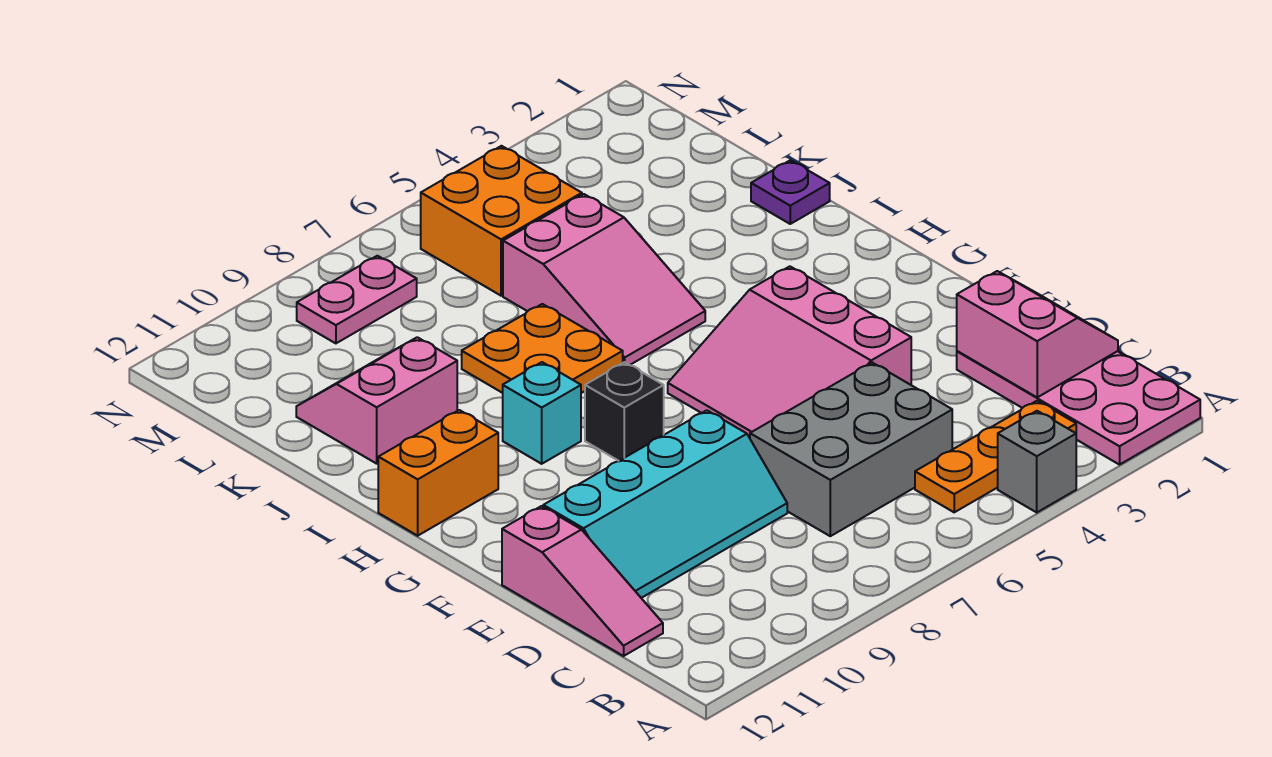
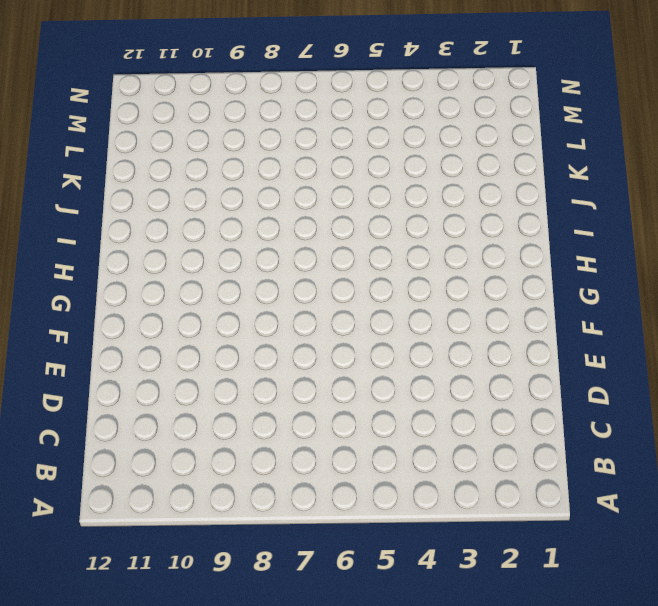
none -> pink 2x4 plate [957,351,1200,465]
none -> grey 1x1 brick [998,411,1076,512]
none -> orange 1x3 plate [915,401,1076,512]

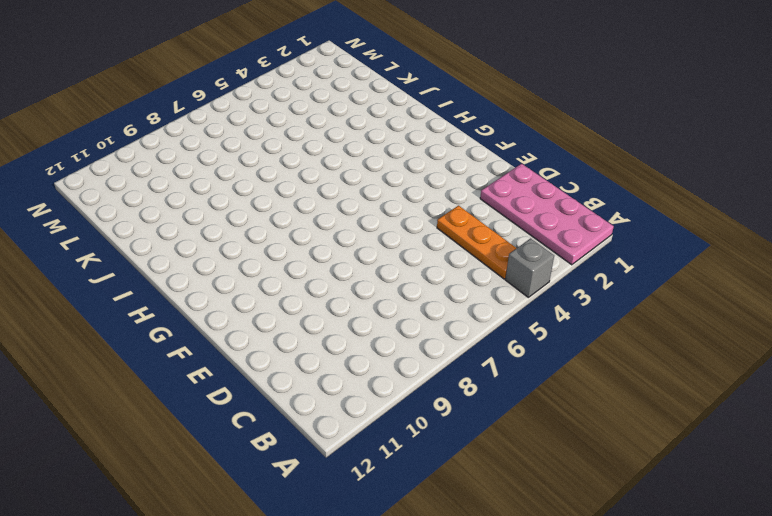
orange 1x3 plate [437,206,516,279] -> orange 1x3 plate turned to [915,401,1076,512]
none -> grey 2x3 brick [750,363,952,536]
none -> pink 1x3 slope [502,506,663,656]
none -> cyan 2x4 slope [543,410,787,598]

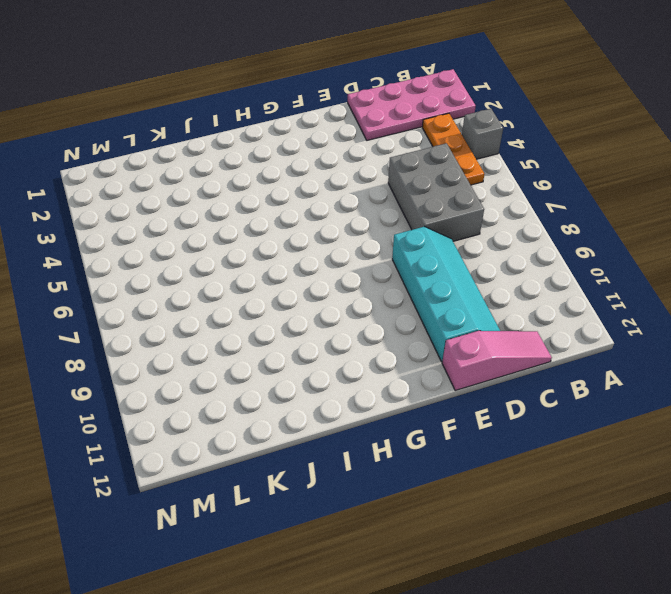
none -> pink 3x3 slope [668,266,911,438]
none -> black 1x1 brick [585,362,664,461]
none -> cyan 1x1 brick [503,362,581,464]

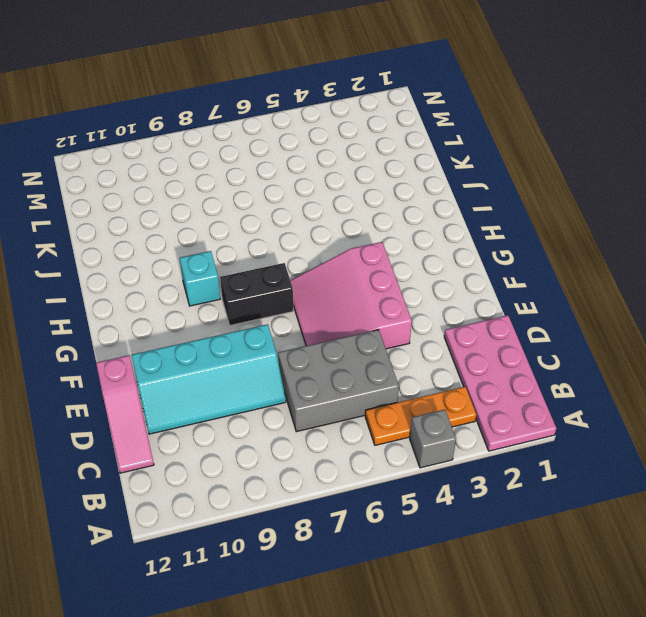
black 1x2 brick [220,263,293,325] -> black 1x1 brick [585,362,664,461]
none -> orange 1x2 brick [378,410,498,536]
none -> pink 2x3 slope [503,194,705,365]
none -> orange 2x2 plate [462,304,623,393]

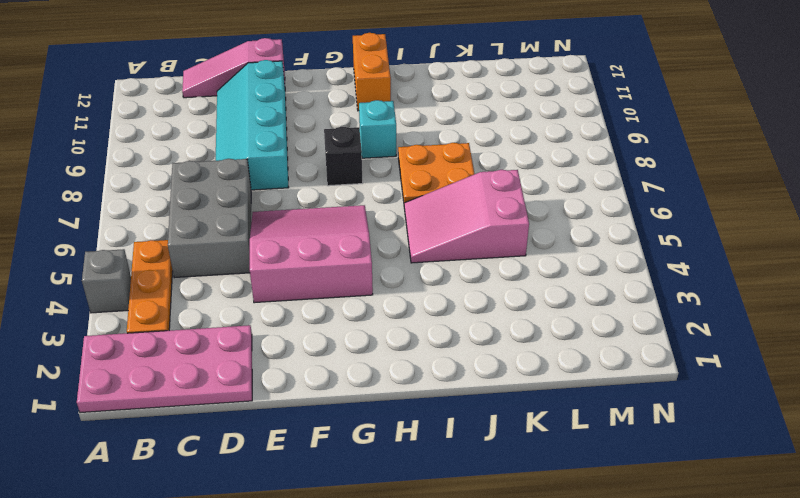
none -> purple 1x1 plate [751,160,830,224]
none -> pink 2x2 slope [296,337,457,464]
none -> orange 2x2 brick [421,146,582,296]

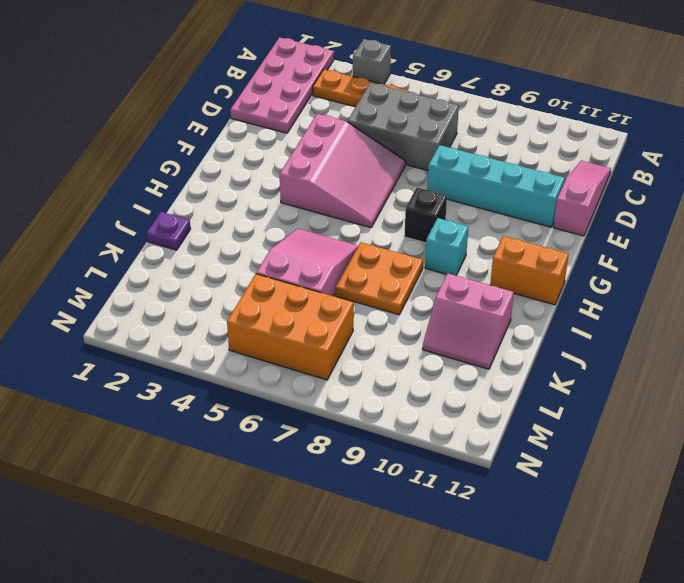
orange 2x3 brick [227,274,354,380] -> orange 2x2 brick [421,146,582,296]
none -> pink 1x2 plate [297,256,417,343]
none -> pink 2x2 slope [957,271,1118,397]

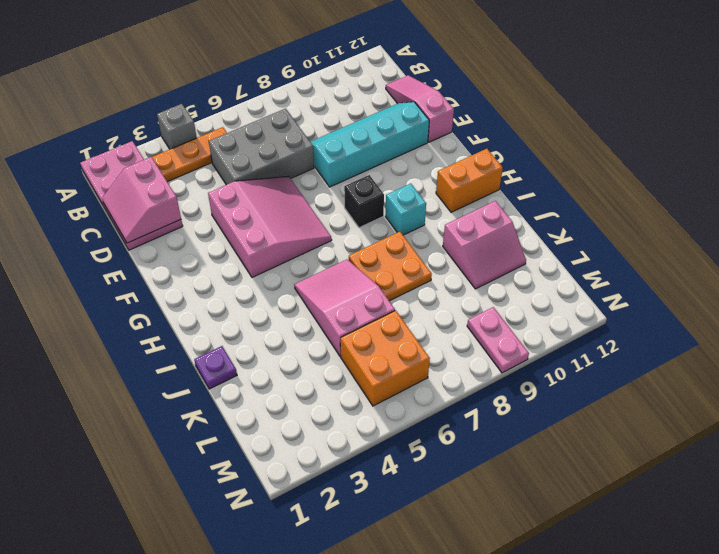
pink 1x2 plate [467,307,529,373] -> pink 1x2 plate turned to [297,256,417,343]

